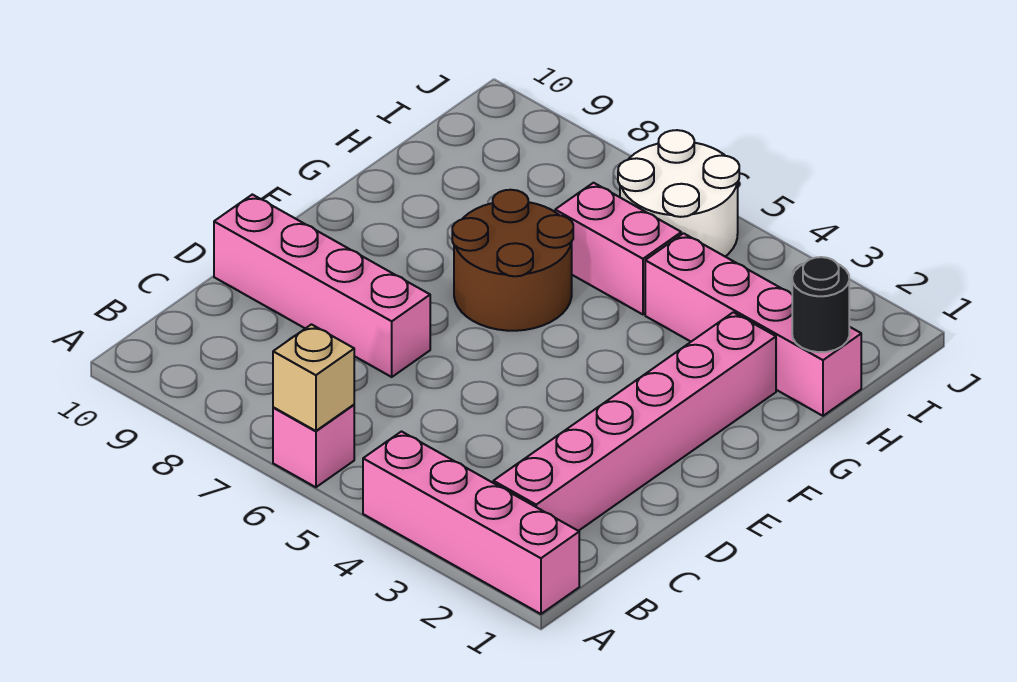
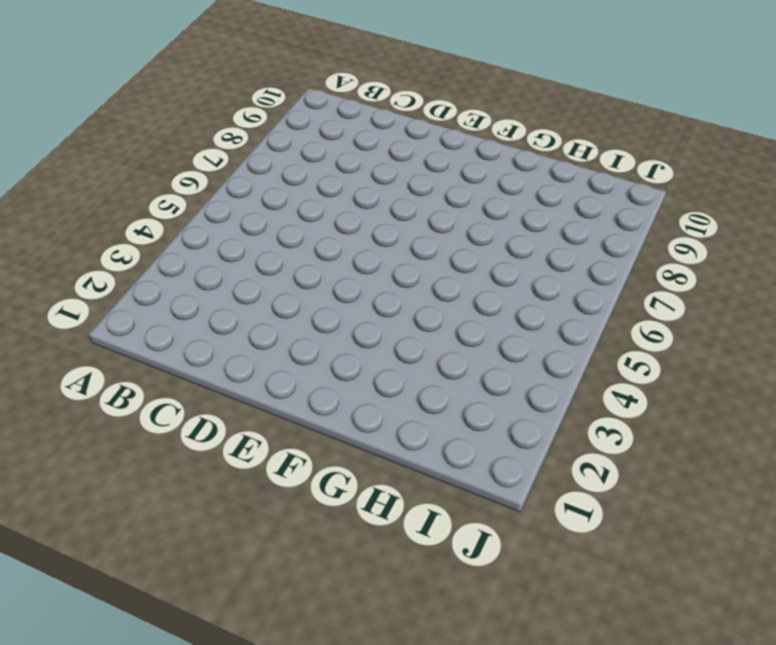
none -> pink 1x4 brick [363,432,579,614]
none -> pink 1x1 brick [273,405,354,487]

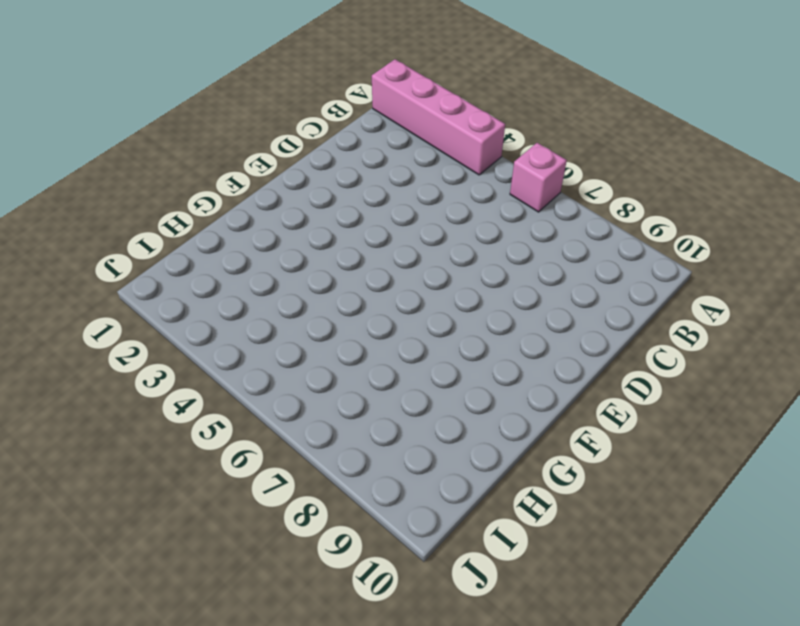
none -> pink 1x6 brick [493,312,776,531]
none -> pink 1x4 brick [214,194,430,377]

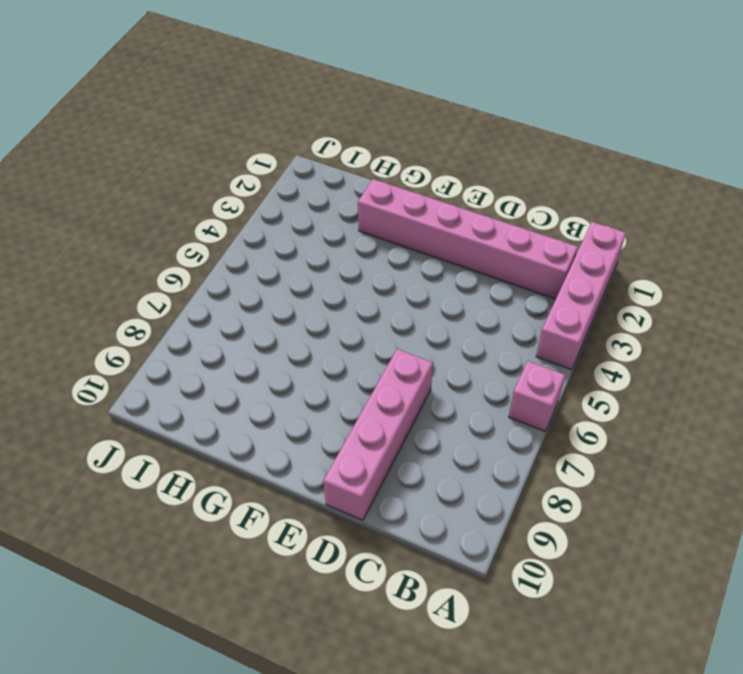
none -> brown 2x2 round brick [452,190,573,331]
none -> pink 1x4 brick [645,233,861,416]

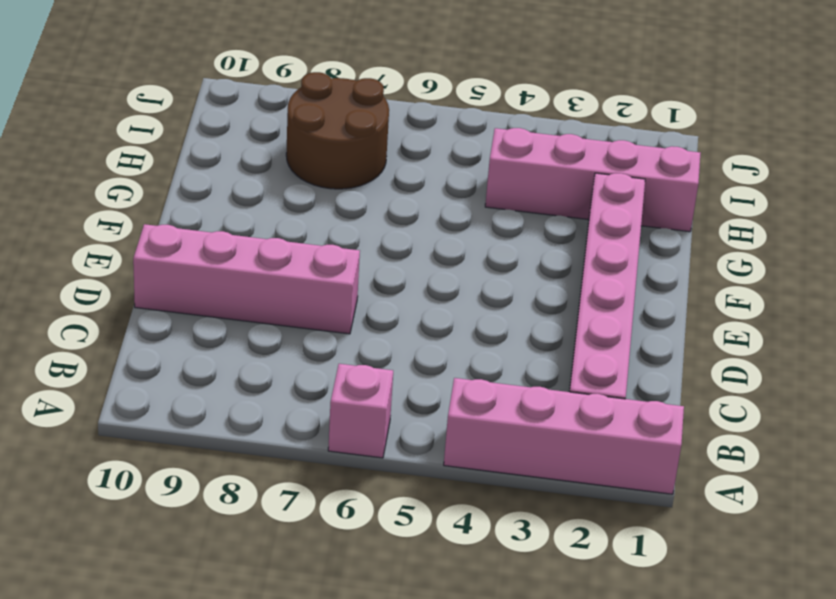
brown 2x2 round brick [286,72,389,189] -> brown 2x2 round brick moved to [452,190,573,331]
none -> pink 1x2 brick [555,183,681,314]
none -> white 2x2 round brick [618,130,739,256]

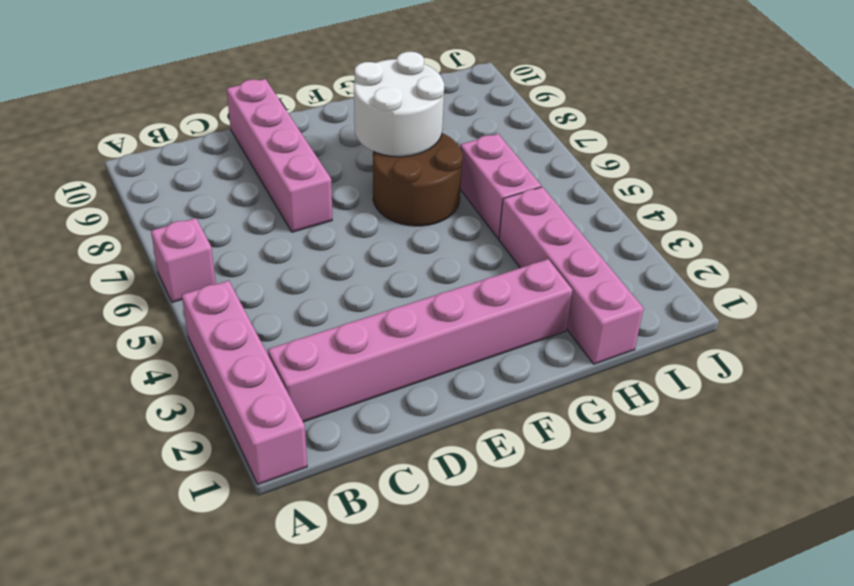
white 2x2 round brick [354,52,444,157] -> white 2x2 round brick moved to [618,130,739,256]
none -> tan 1x1 brick [273,324,354,431]
none -> black 1x1 round brick [792,257,849,352]

